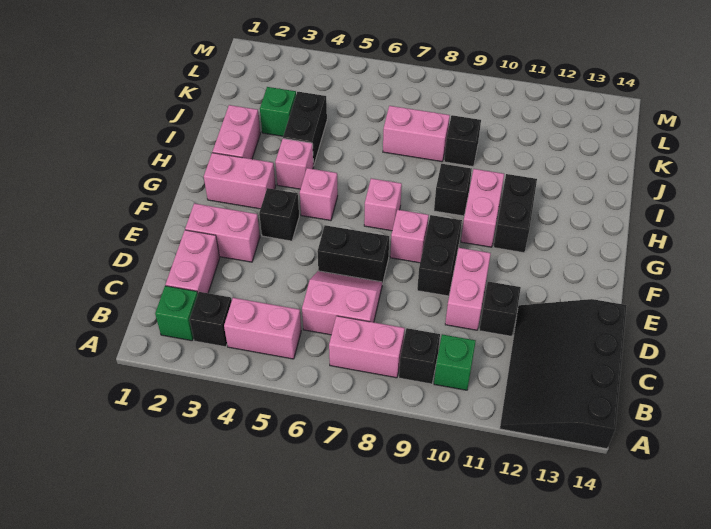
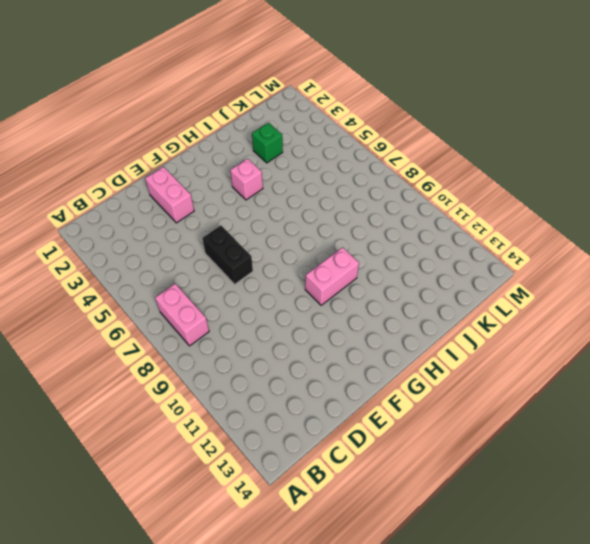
none -> black 3x4 slope [500,299,627,449]
none -> green 1x1 brick [155,286,198,341]
none -> black 1x1 brick [190,292,232,347]

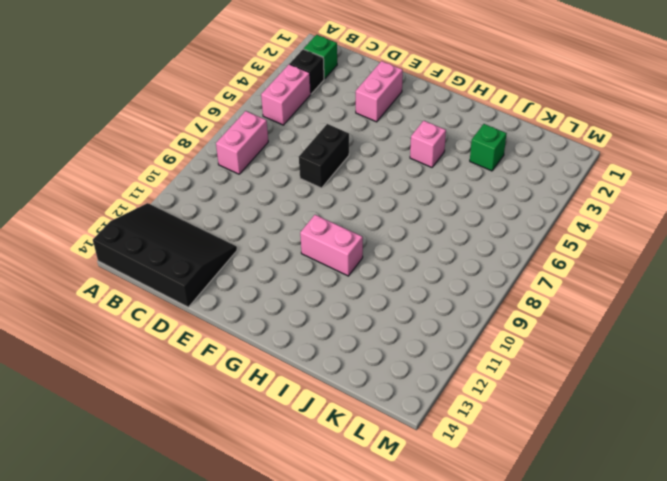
none -> black 1x1 brick [399,328,440,384]
none -> green 1x1 brick [434,334,476,390]
none -> pink 1x2 brick [166,230,220,293]

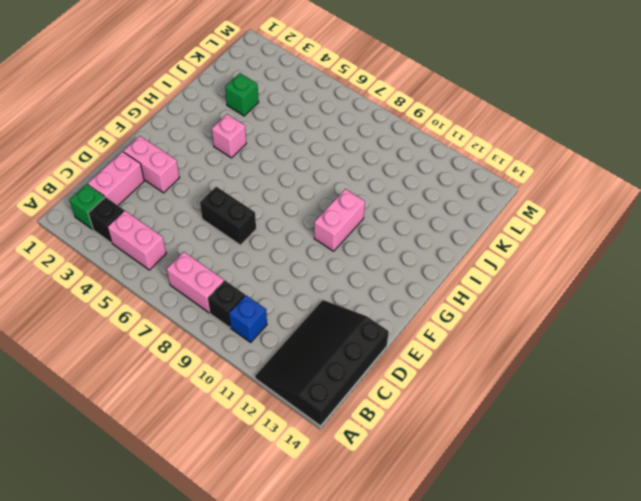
blue 1x1 brick [229,295,267,342] -> green 1x1 brick [434,334,476,390]
none -> pink 2x2 slope [302,271,382,335]
none -> pink 1x2 brick [445,248,491,330]
none -> black 1x1 brick [479,282,521,336]

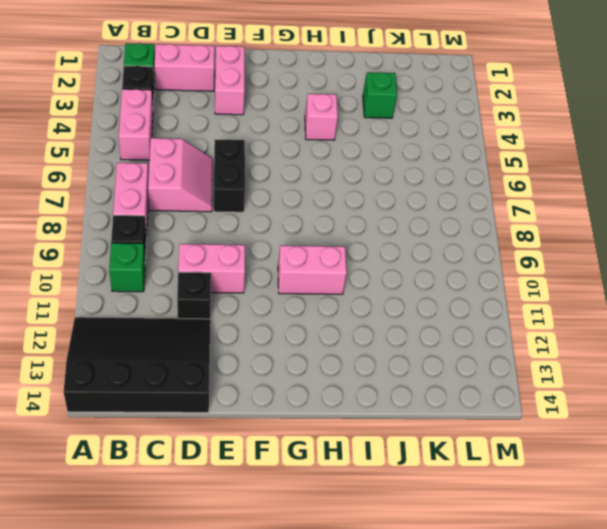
none -> black 1x2 brick [417,215,462,296]
none -> black 1x1 brick [259,188,299,241]
none -> pink 1x1 brick [390,210,429,263]

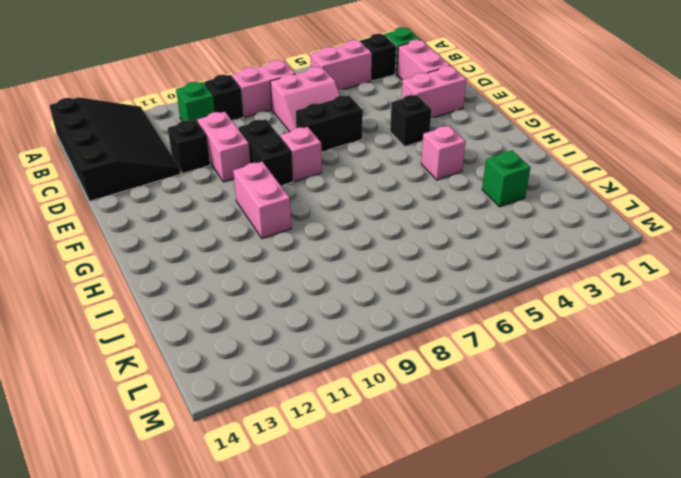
none -> pink 1x2 brick [204,153,276,209]
none -> pink 1x1 brick [300,168,338,221]
none -> pink 1x1 brick [364,178,402,231]

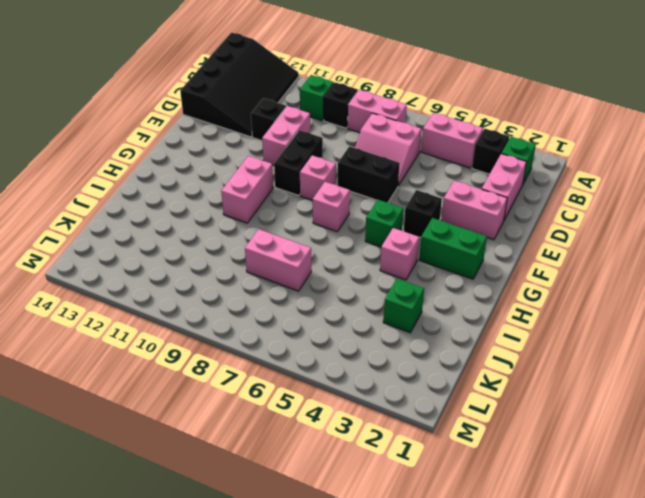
green 1x2 brick [419,218,487,279] -> pink 1x2 brick [204,153,276,209]
green 1x1 brick [365,200,403,247] -> pink 1x1 brick [300,168,338,221]
none -> black 1x2 brick [494,174,537,253]
none -> pink 1x2 brick [213,105,260,159]
none -> black 1x1 brick [434,164,472,216]

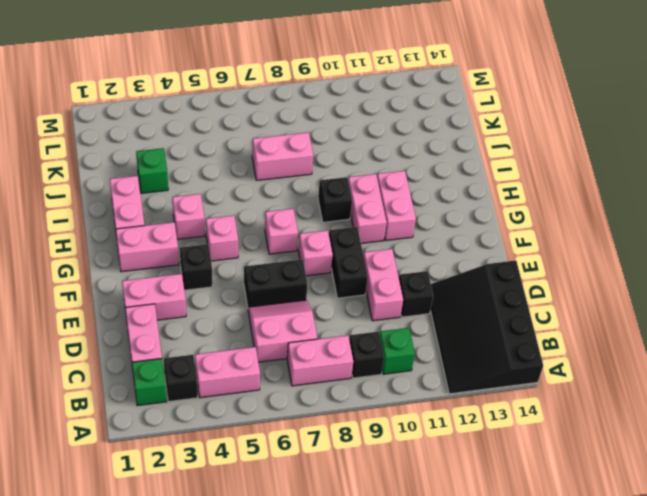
pink 1x2 brick [377,171,416,240] -> black 1x2 brick [494,174,537,253]
none -> black 1x2 brick [283,92,327,166]
none -> black 1x1 brick [444,115,481,166]

